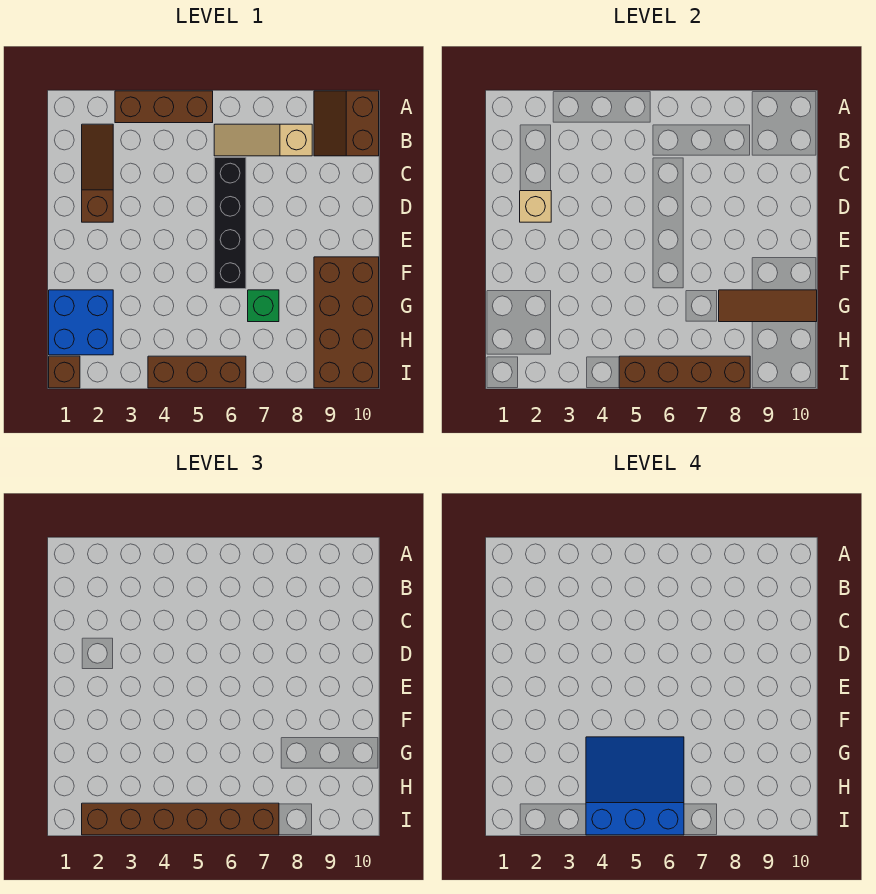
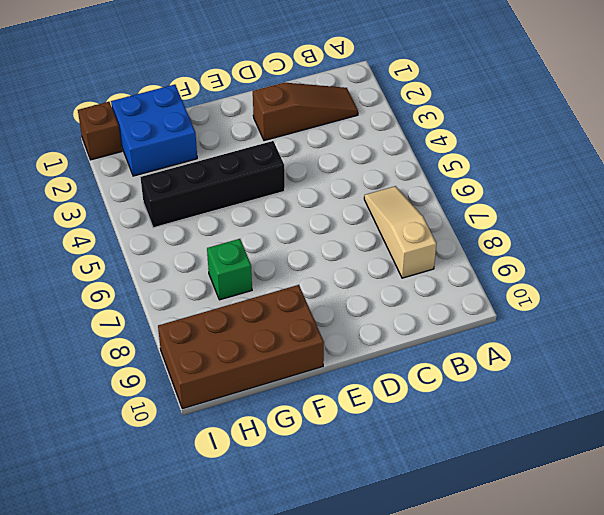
black 1x4 brick [141,141,285,228] -> black 1x4 brick moved to [214,157,246,289]
none -> brown 1x3 brick [115,91,213,123]
none -> brown 2x2 slope [314,91,379,156]
none -> brown 1x3 brick [148,356,246,388]

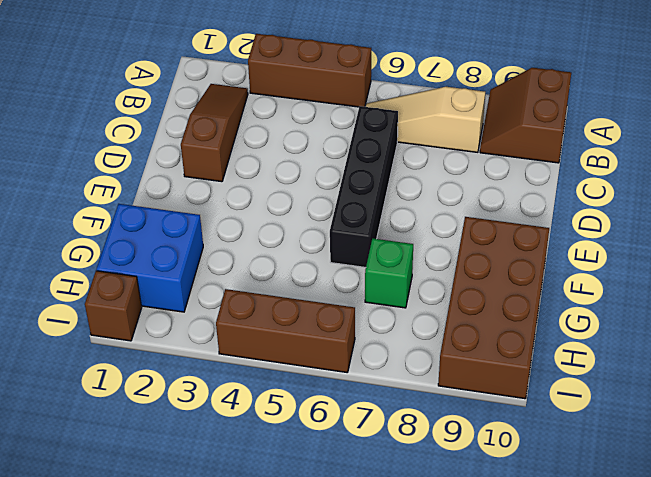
none -> tan 1x1 brick [520,191,551,222]
none -> brown 1x3 tile [719,290,817,322]
none -> brown 1x4 brick [619,356,750,388]

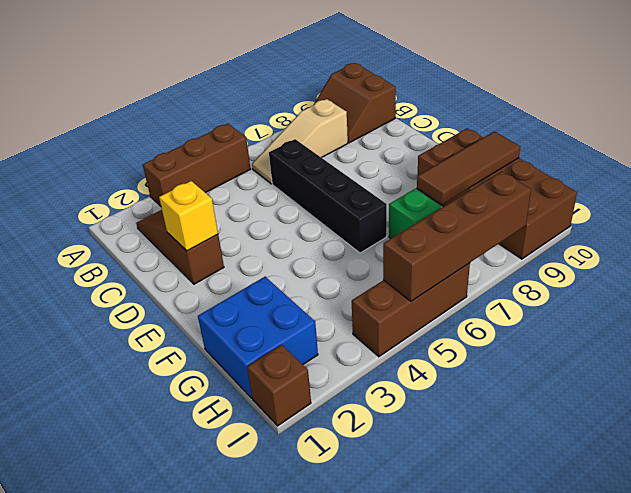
yellow 1x1 brick [159,181,218,251] -> tan 1x1 brick [520,191,551,222]
none -> brown 1x6 brick [82,803,279,835]
none -> blue 3x3 slope [586,737,684,835]

